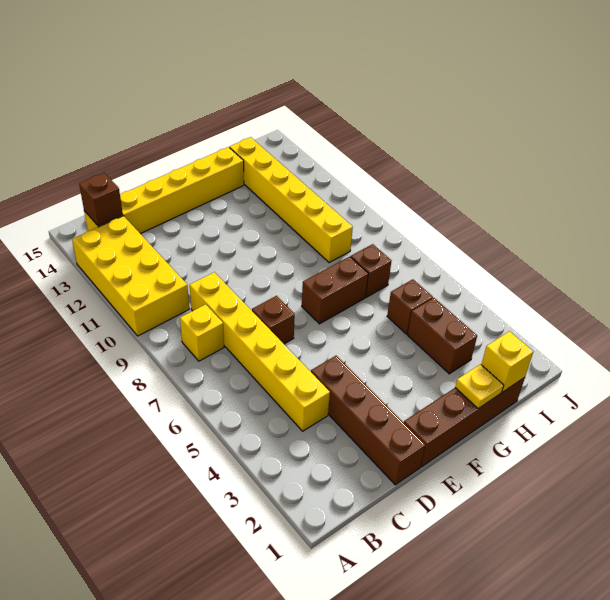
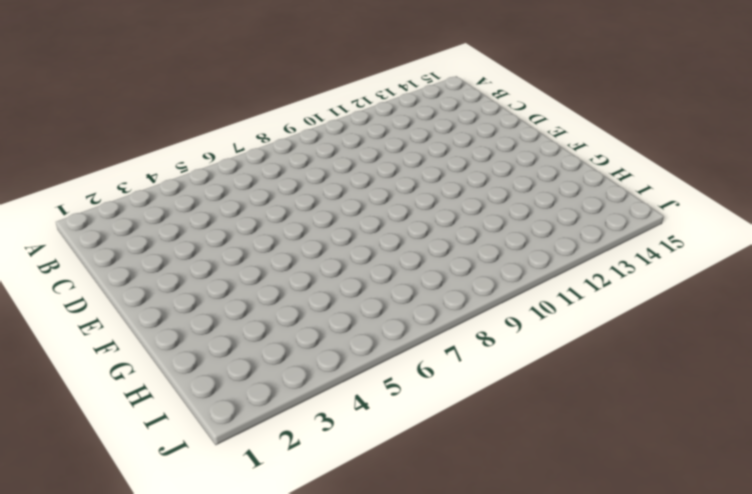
none -> yellow 2x4 brick [72,216,189,336]
none -> yellow 1x1 brick [180,304,224,361]
none -> yellow 1x6 brick [84,147,244,234]

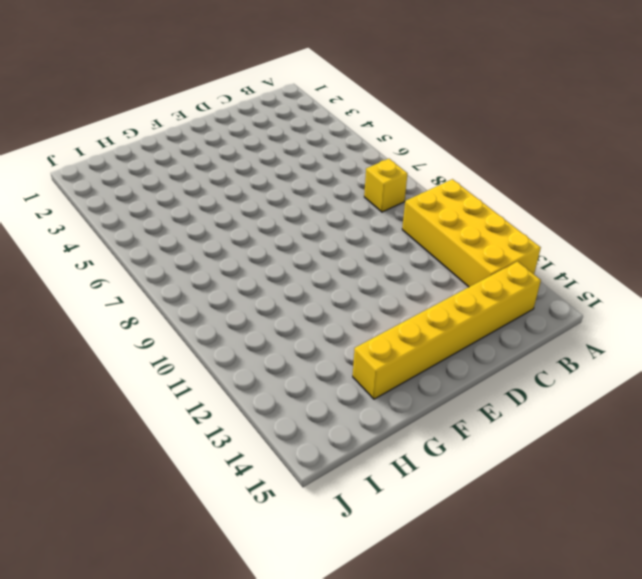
none -> yellow 1x6 brick [190,272,330,431]
none -> brown 1x4 brick [311,356,425,485]
none -> brown 1x1 brick [252,296,295,344]

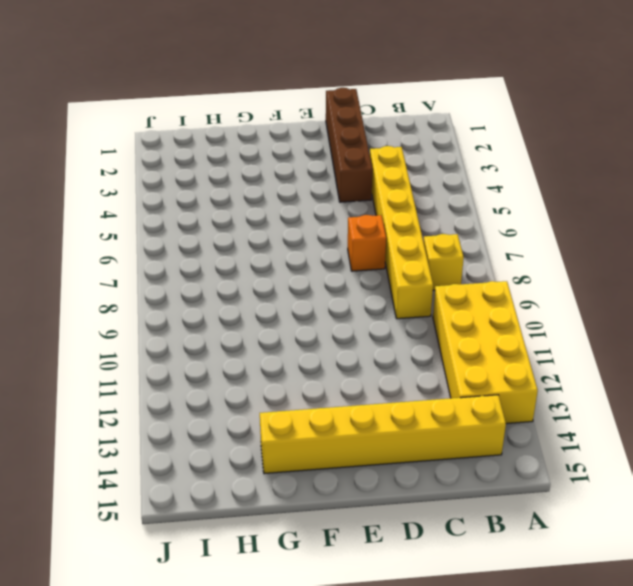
orange 1x1 brick [348,215,386,271] -> brown 1x1 brick [252,296,295,344]
none -> brown 1x4 brick [404,378,525,467]
none -> brown 1x2 brick [302,256,368,324]
none -> brown 1x2 brick [408,298,477,374]

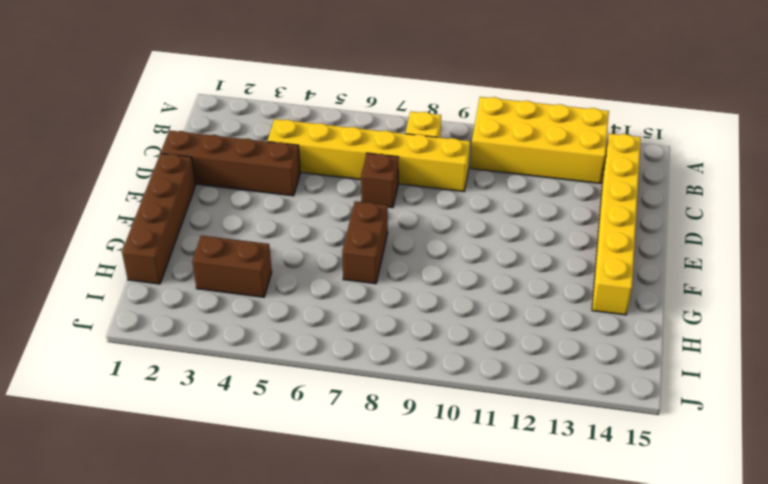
none -> brown 1x1 brick [387,279,433,334]
none -> brown 1x1 brick [351,244,392,297]
none -> yellow 1x6 brick [230,137,353,263]

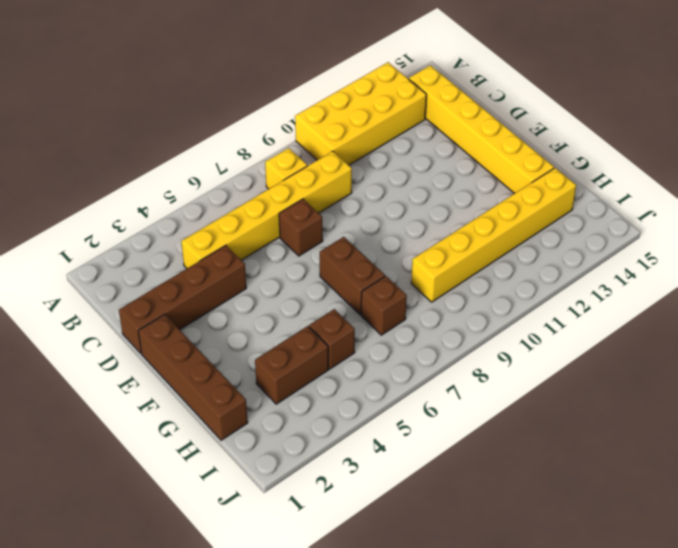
none -> brown 1x1 brick [79,173,123,226]
none -> yellow 1x1 plate [455,364,504,409]
none -> yellow 1x1 brick [481,331,533,392]

